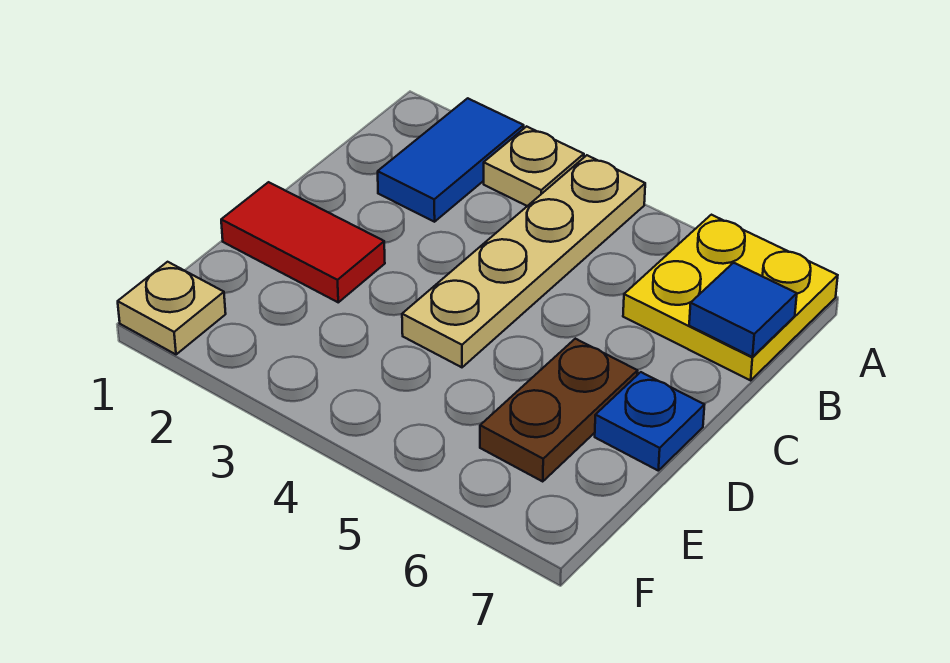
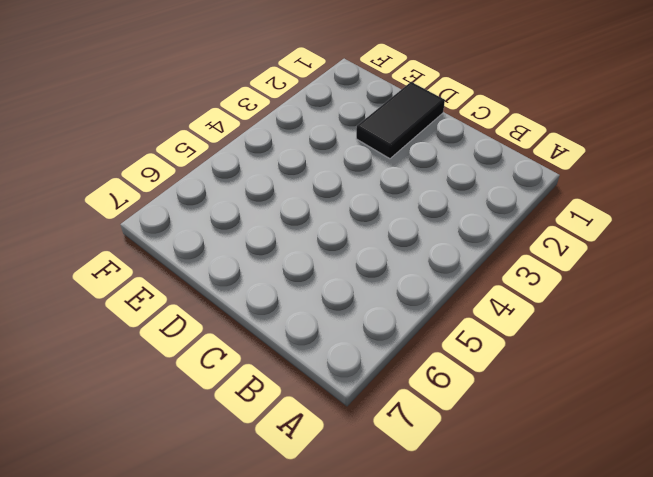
black 1x2 tile [356,82,445,159] -> red 1x2 tile [221,182,385,302]
none -> blue 1x2 tile [378,98,524,222]
none -> tan 1x1 plate [484,126,584,206]

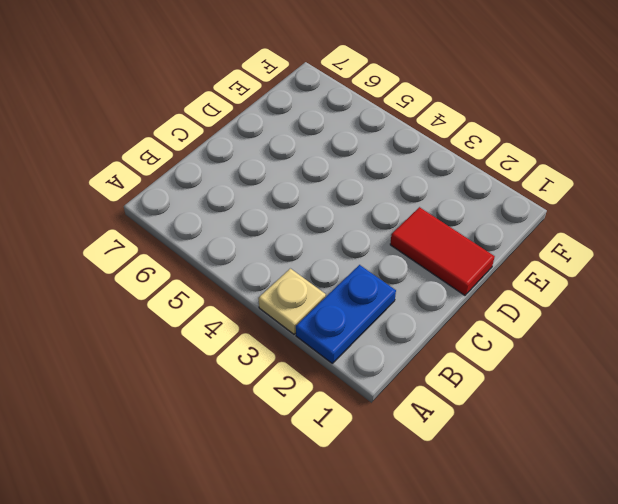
blue 1x2 plate [296,265,396,363] -> blue 1x2 tile [378,98,524,222]
none -> tan 1x4 plate [402,155,645,367]
none -> yellow 2x2 plate [623,215,838,380]

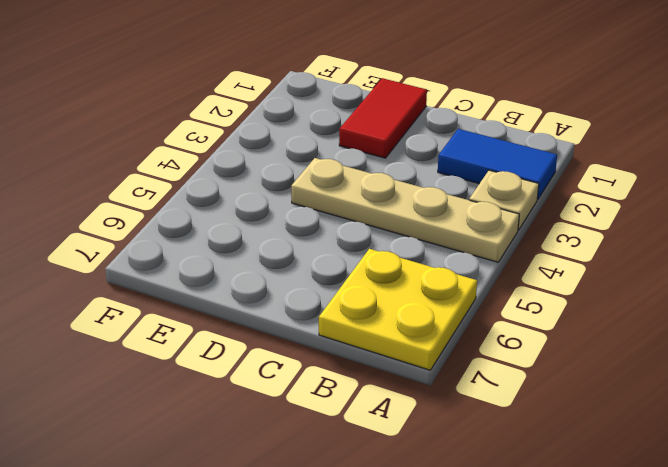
none -> brown 1x2 plate [480,339,638,482]
none -> blue 1x1 plate [595,372,704,470]

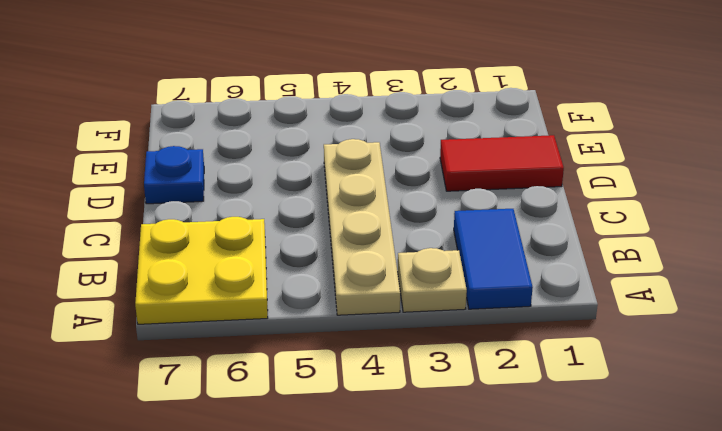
none -> brown 1x2 plate [480,339,638,482]
none -> tan 1x1 plate [118,262,226,354]

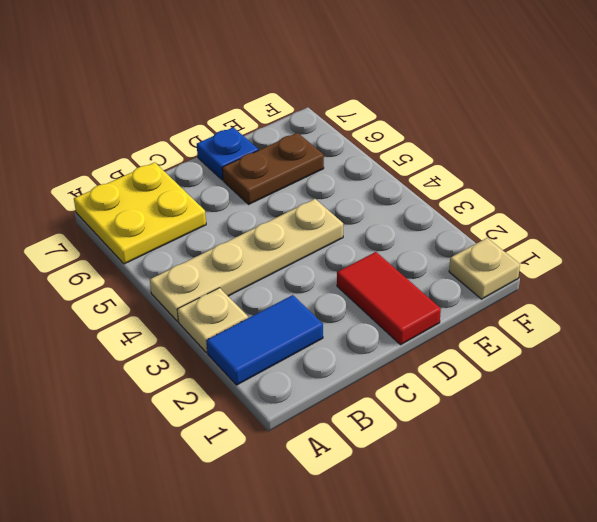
none -> blue 1x1 tile [689,263,797,357]

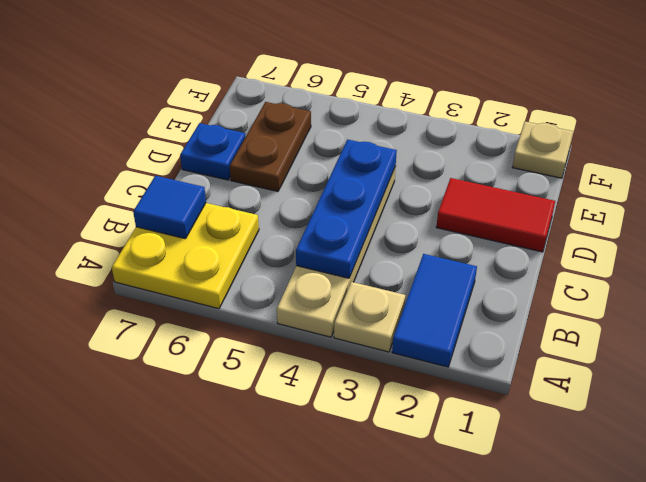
blue 1x3 plate [296,139,397,278] -> none

